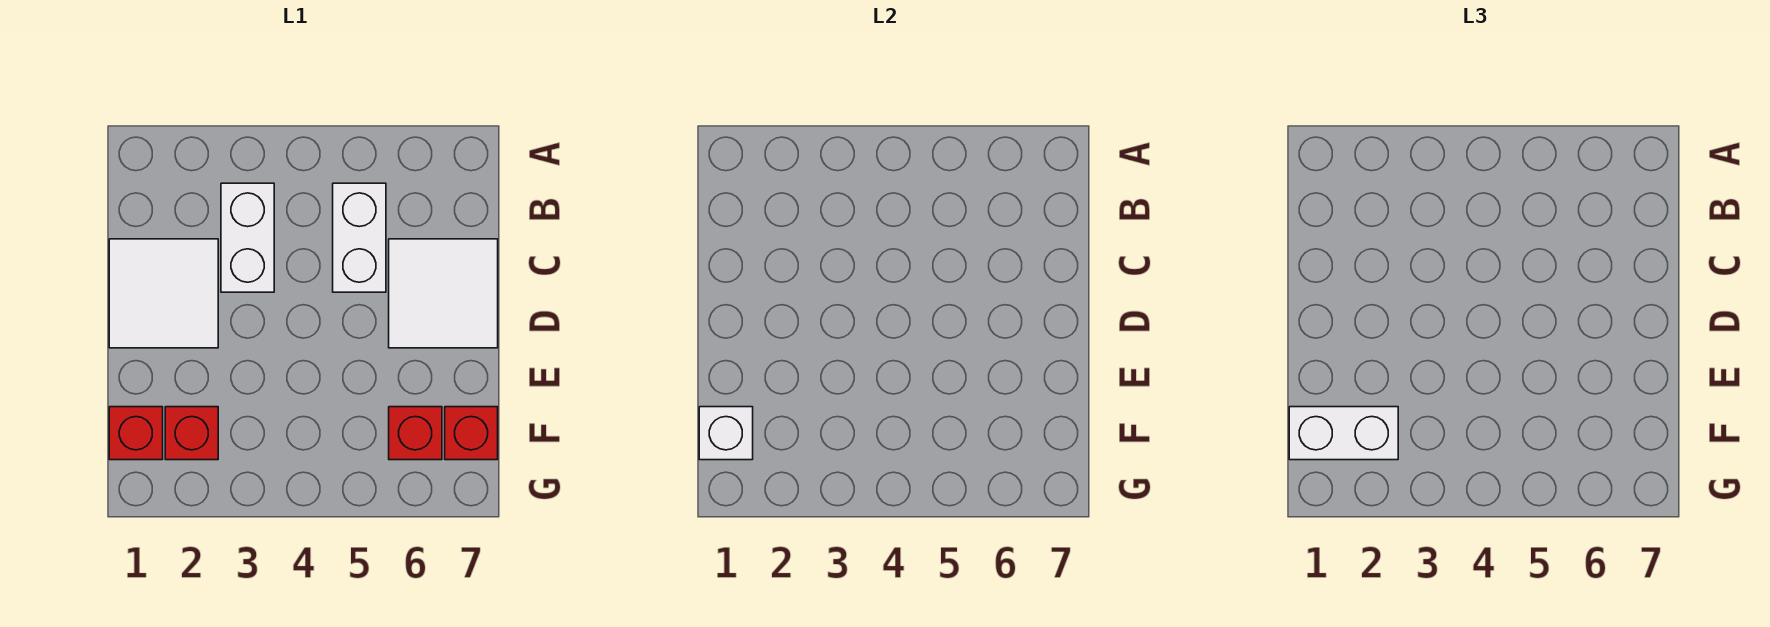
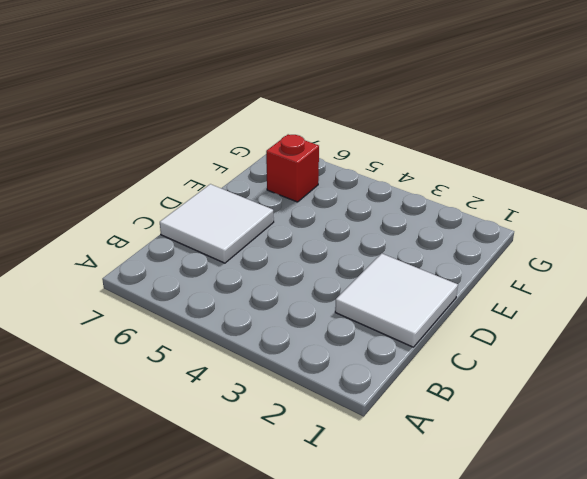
none -> white 1x2 brick [221,183,274,292]
none -> white 1x2 brick [333,183,386,292]

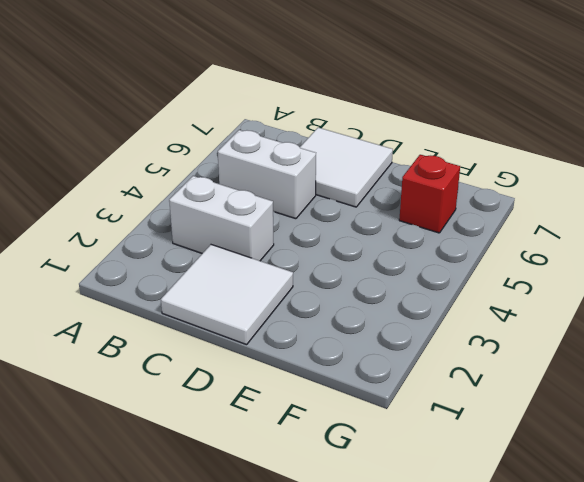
none -> red 1x1 brick [109,407,163,460]
none -> red 1x1 brick [165,407,218,460]

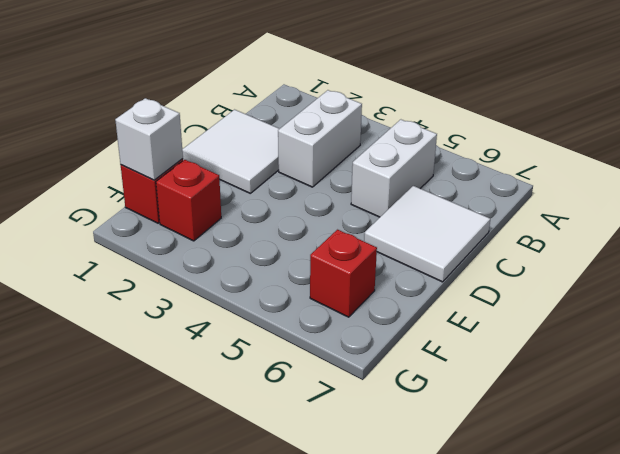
none -> red 1x1 brick [445,407,498,460]
none -> white 1x2 brick [1289,407,1398,460]

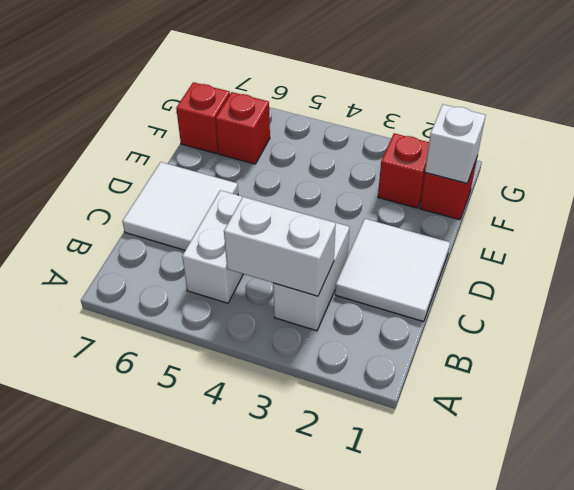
white 1x2 brick [224,197,336,296] -> white 1x2 brick moved to [1289,407,1398,460]

